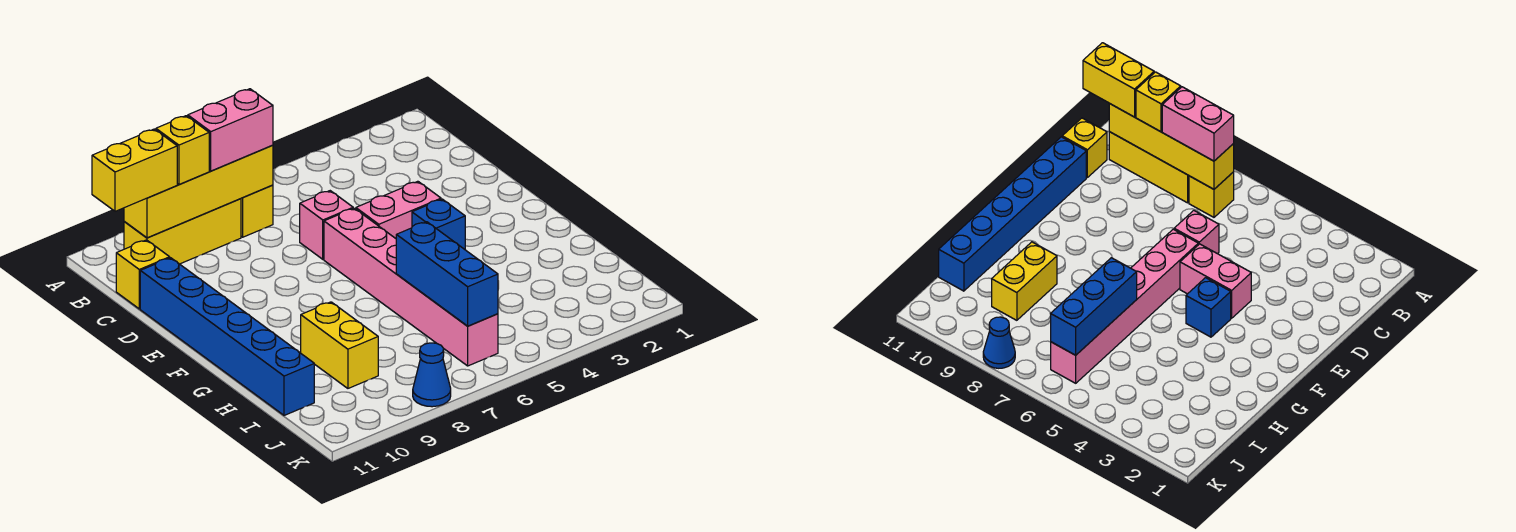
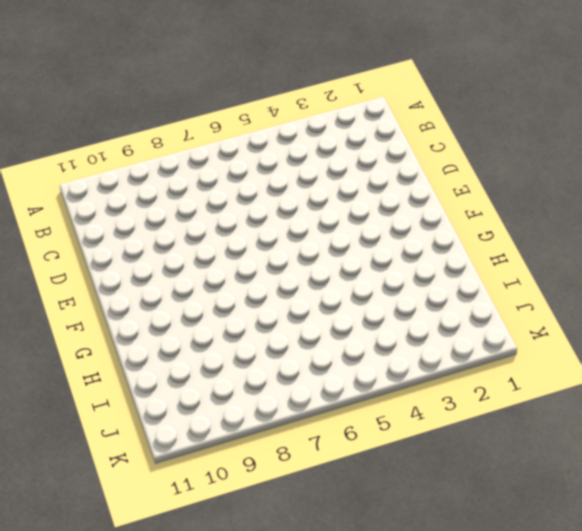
none -> yellow 1x1 brick [241,185,273,237]
none -> yellow 1x3 brick [124,199,241,264]
none -> yellow 1x1 brick [116,240,170,309]

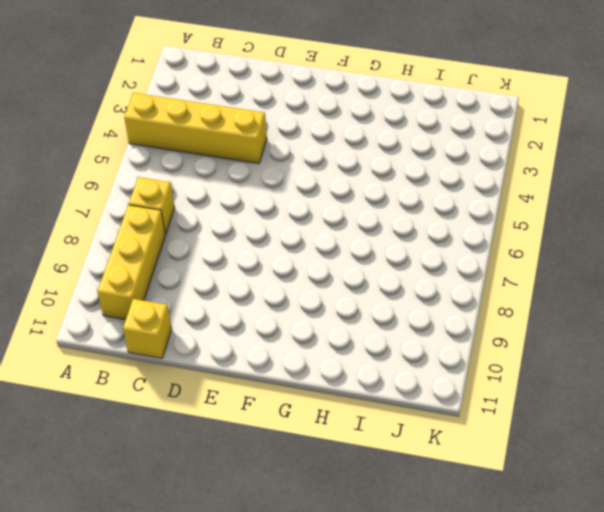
yellow 1x4 brick [124,93,267,164] -> yellow 1x4 brick turned to [124,145,273,238]
none -> pink 1x1 brick [300,191,353,259]
none -> blue 1x6 brick [140,258,314,415]
none -> pink 1x2 brick [356,181,441,238]

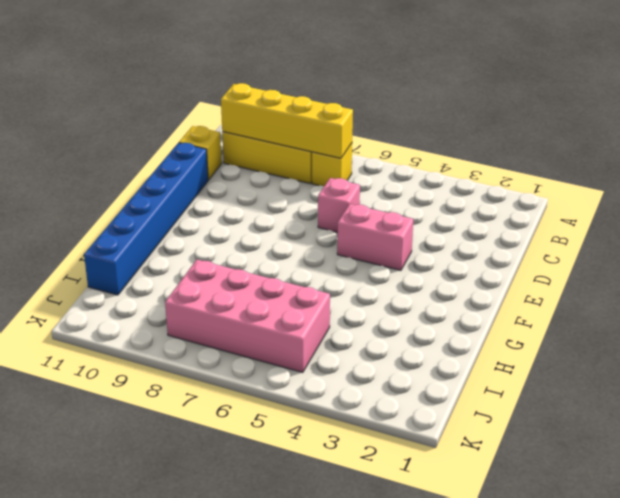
pink 2x4 brick [165,260,330,372] -> pink 1x6 brick [324,208,498,366]
none -> blue 1x1 brick [412,199,465,249]
none -> yellow 1x2 brick [301,302,378,388]
none -> blue 1x1 cone [413,343,451,407]

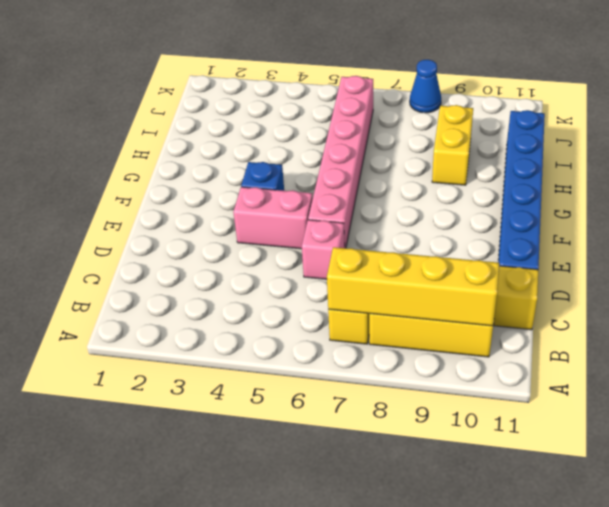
none -> blue 1x3 brick [396,222,498,326]
none -> pink 1x2 brick [188,89,273,171]
none -> yellow 1x1 brick [156,116,209,185]

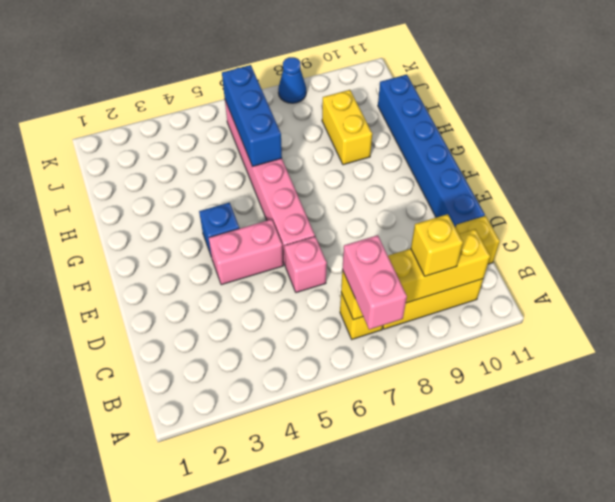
pink 1x2 brick [342,235,407,330] -> pink 1x2 brick turned to [188,89,273,171]
none -> yellow 1x2 brick [92,129,177,211]

